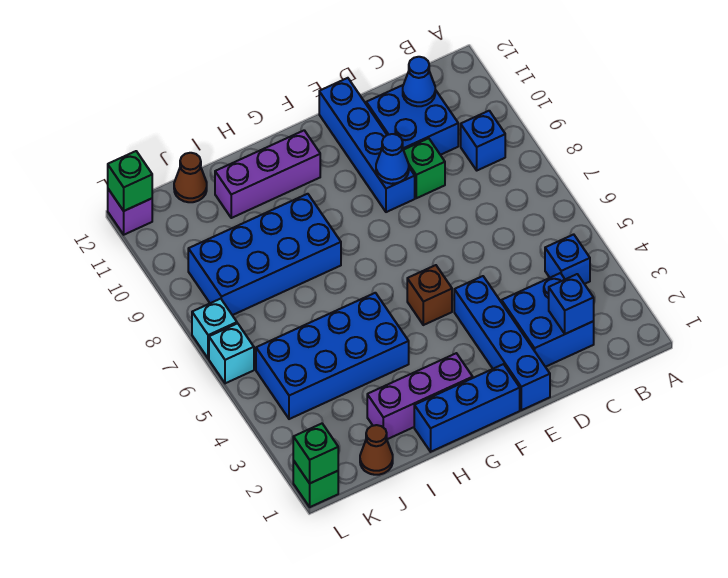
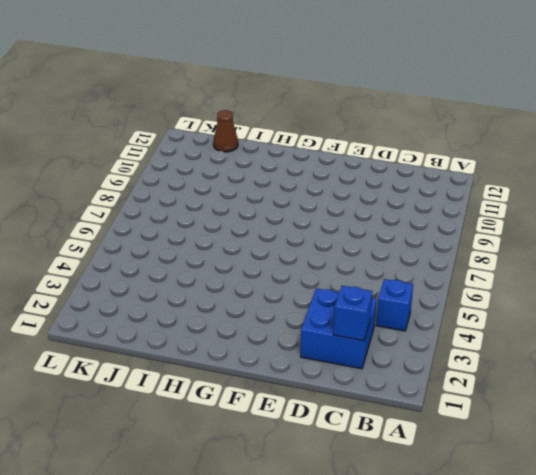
none -> blue 1x1 brick [461,111,505,170]
none -> blue 2x2 brick [366,85,458,155]
none -> green 1x1 brick [404,138,445,198]

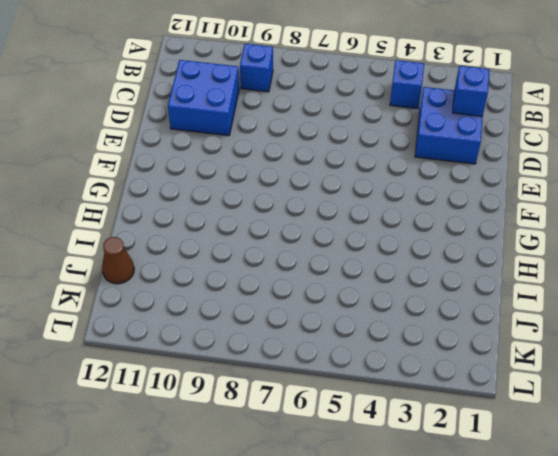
none -> green 1x1 brick [404,138,445,198]
none -> blue 1x4 brick [454,276,550,410]
none -> blue 1x4 brick [319,78,415,212]

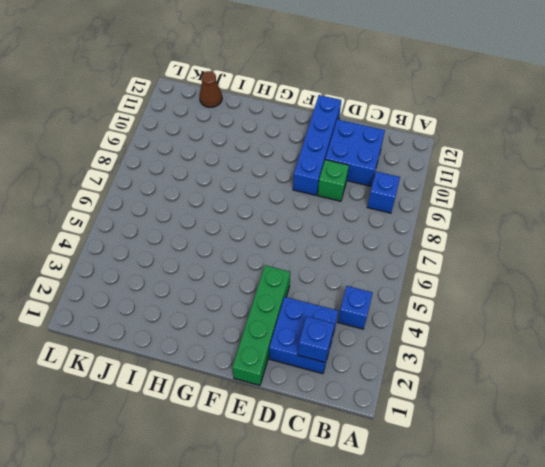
green 1x4 brick [232,265,290,385] -> blue 1x4 brick [454,276,550,410]
none -> blue 1x3 brick [414,364,520,452]
none -> brown 1x1 brick [407,265,452,325]
none -> purple 1x3 brick [367,353,473,439]

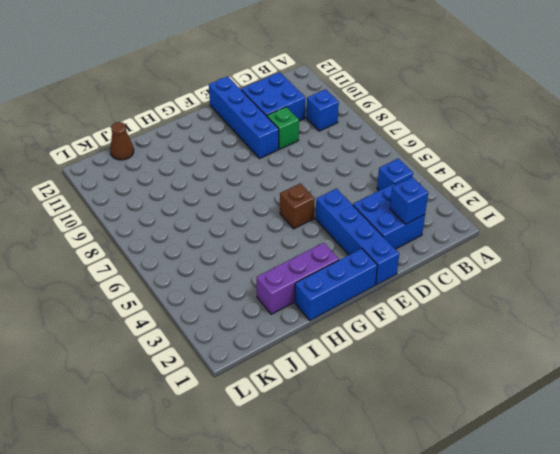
none -> purple 1x3 brick [215,130,320,218]
none -> blue 2x4 brick [256,293,409,419]
none -> blue 2x4 brick [188,194,341,315]

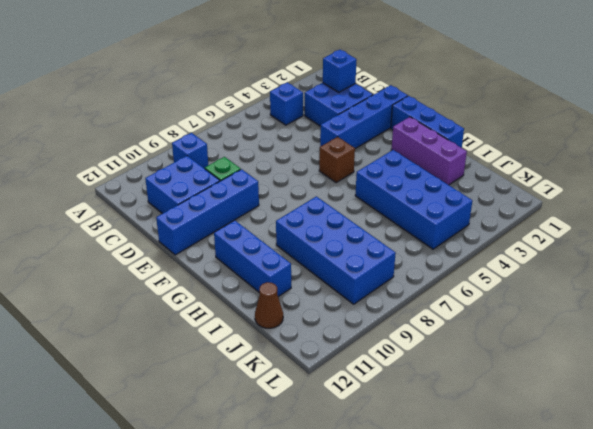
blue 1x3 brick [214,220,291,297] -> purple 1x3 brick [215,130,320,218]
none -> brown 1x1 cone [360,425,393,475]
none -> green 1x1 brick [293,461,338,507]
none -> cyan 1x1 brick [209,323,254,383]

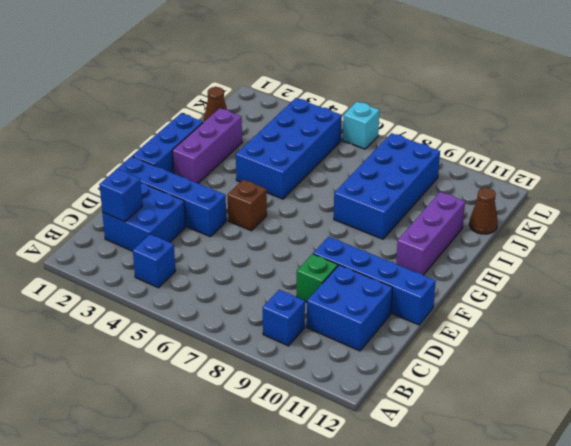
none -> green 1x1 brick [293,461,338,507]
none -> cyan 1x1 brick [192,299,237,359]
none -> purple 1x1 brick [108,189,152,235]

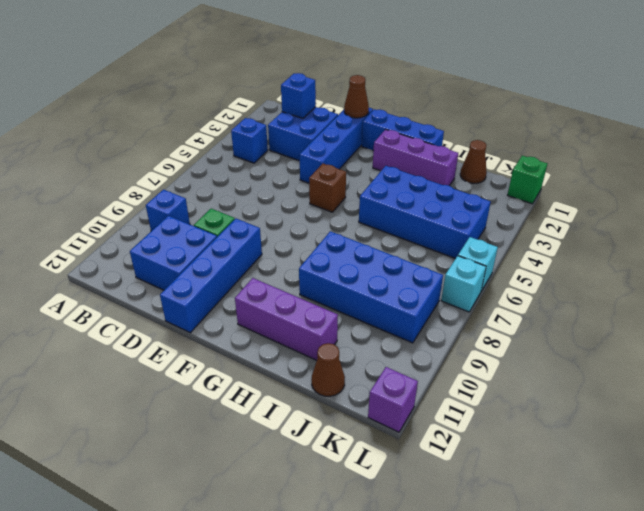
brown 1x1 cone [344,75,369,118] -> none
none -> blue 1x1 cone [403,57,435,106]
none -> blue 1x1 cone [376,134,409,184]
none -> green 1x1 brick [293,424,338,483]

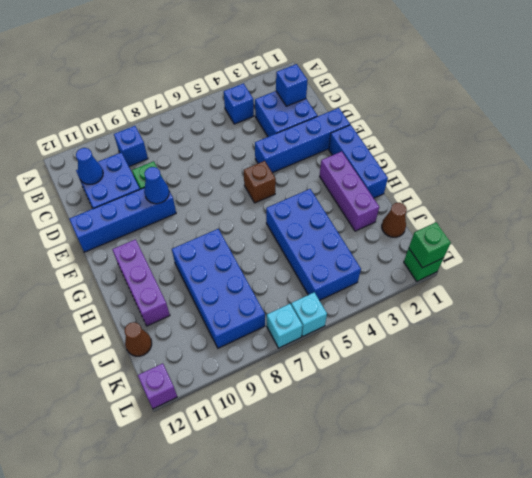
none -> green 1x1 brick [108,151,152,211]

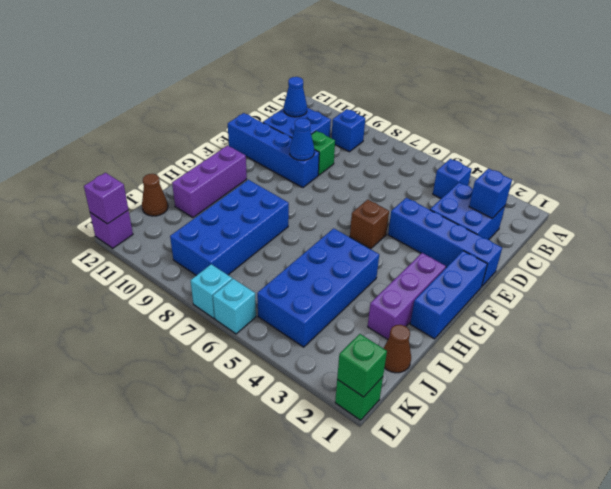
purple 1x1 brick [84,173,128,224] -> green 1x1 brick [108,151,152,211]

